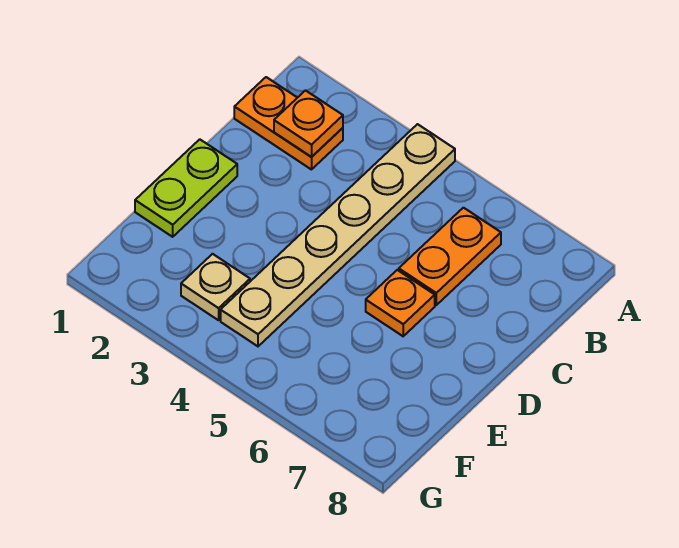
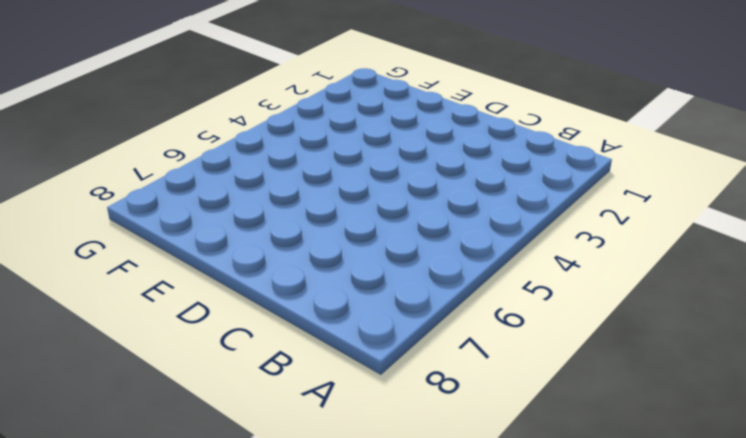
none -> tan 1x6 plate [221,124,455,346]
none -> orange 1x2 plate [234,77,343,170]

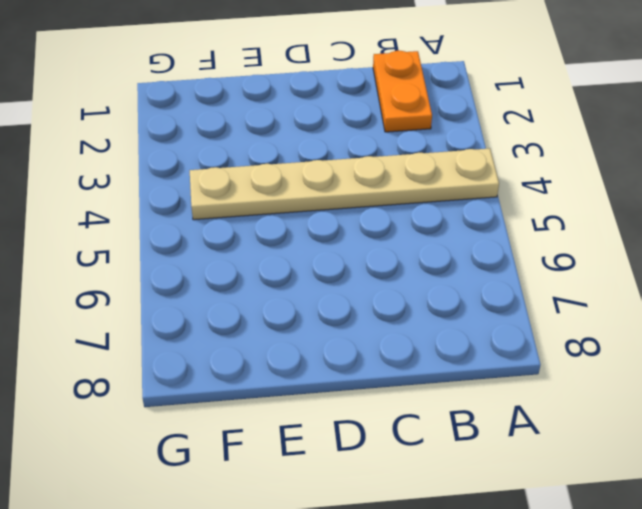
none -> orange 1x2 plate [399,208,501,305]
none -> lime 1x2 plate [135,139,237,237]

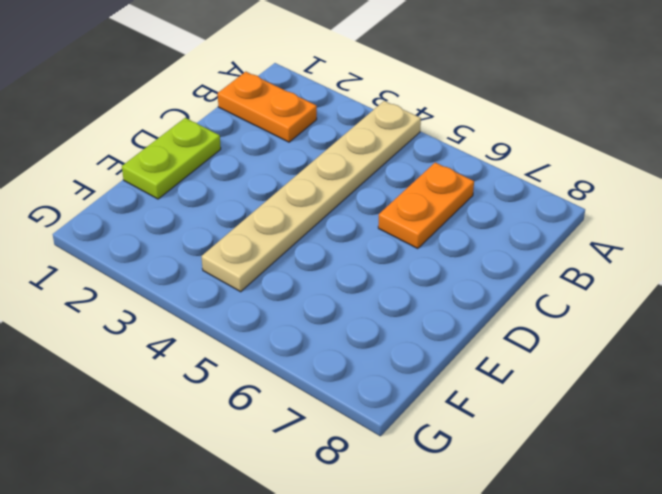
none -> orange 1x1 plate [366,270,435,336]
none -> tan 1x1 plate [181,254,250,320]

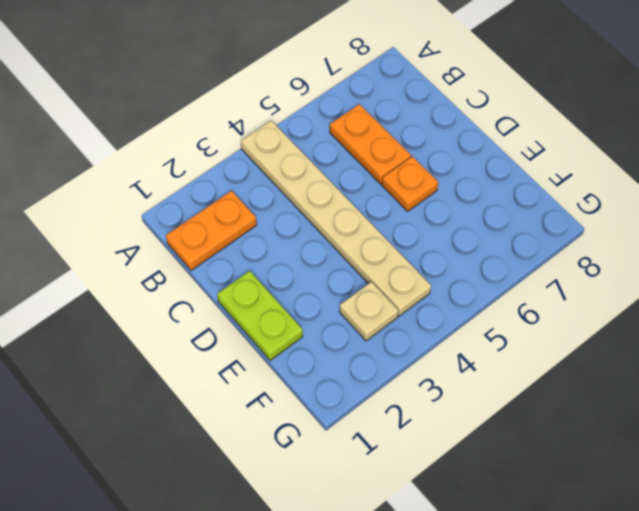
none -> orange 1x1 plate [274,91,343,157]

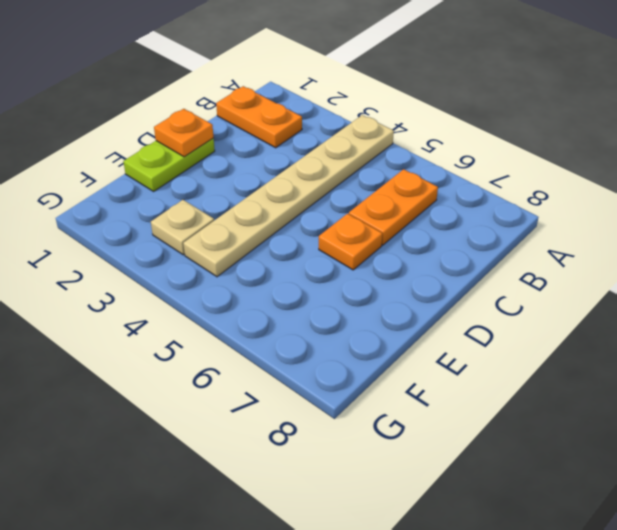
orange 1x1 plate [154,109,214,157] -> orange 1x1 plate moved to [274,91,343,157]

